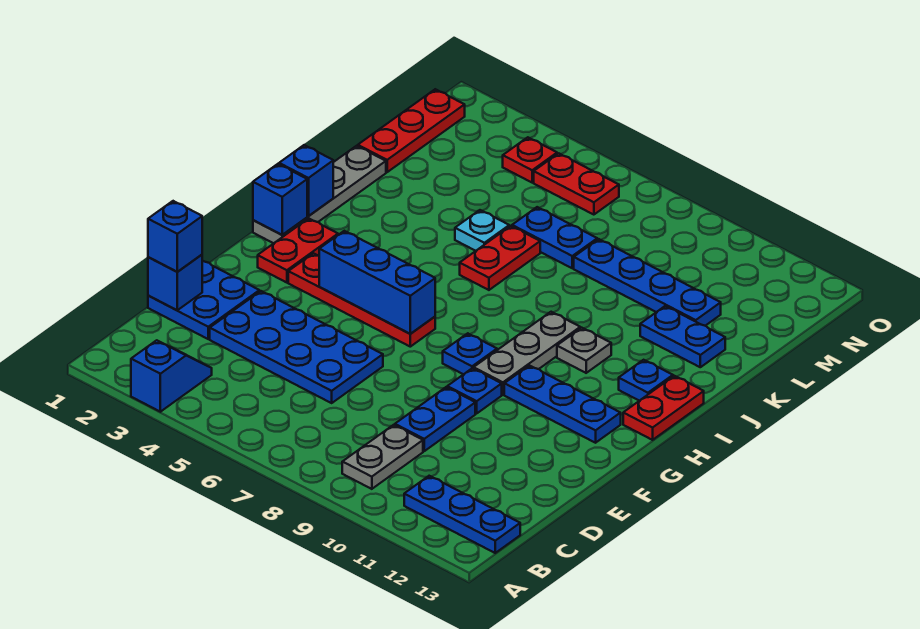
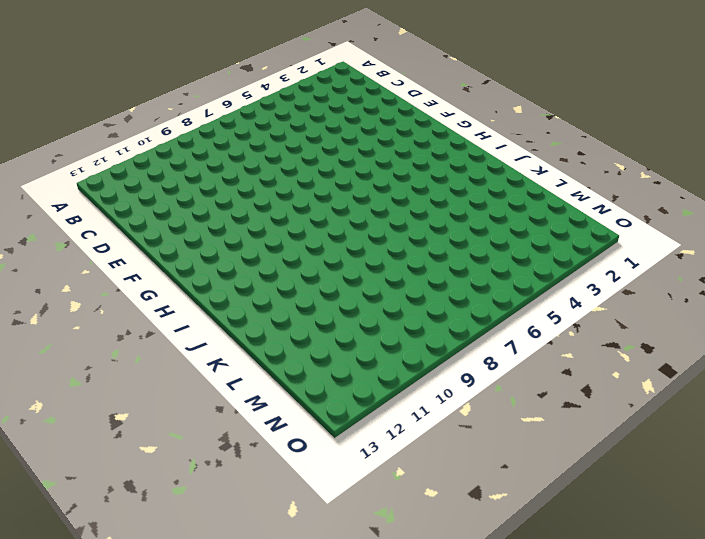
none -> blue 1x2 slope [131,340,212,412]
none -> grey 1x2 plate [342,425,423,489]
none -> blue 1x3 plate [404,476,520,553]

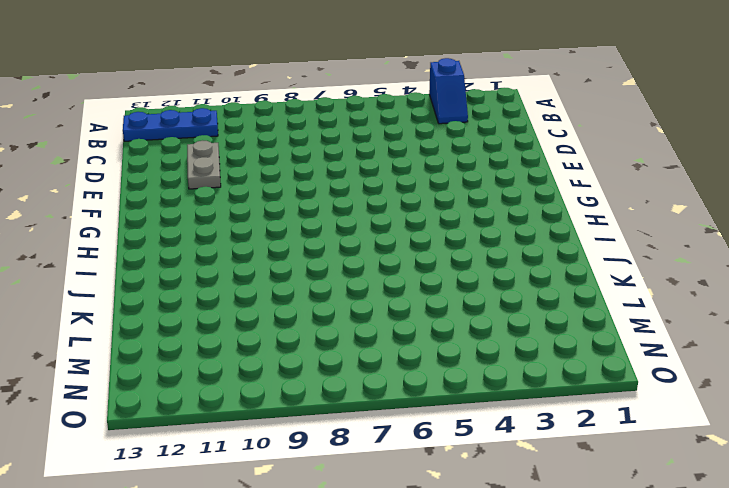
grey 1x2 plate [187,141,221,189] -> grey 1x2 plate moved to [342,425,423,489]
none -> blue 2x2 plate [148,261,259,339]
none -> blue 2x4 plate [210,291,383,403]
none -> blue 1x2 plate [395,387,475,451]

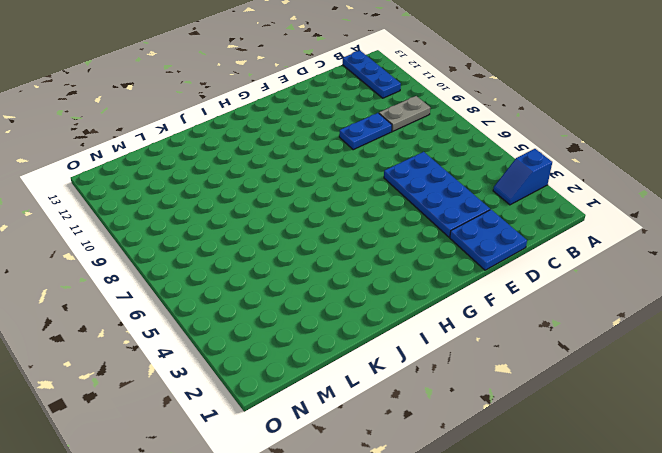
none -> blue 1x1 plate [447,368,502,413]
none -> red 1x2 plate [258,218,338,283]
none -> red 1x4 plate [288,253,435,347]

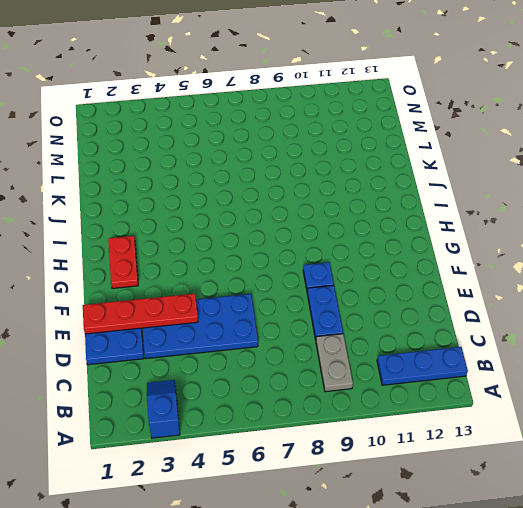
red 1x4 plate [83,294,198,334] -> red 1x4 plate moved to [288,253,435,347]
none -> blue 1x1 plate [443,333,497,374]
none -> grey 1x3 plate [474,312,580,395]
none -> blue 1x3 plate [504,365,621,443]

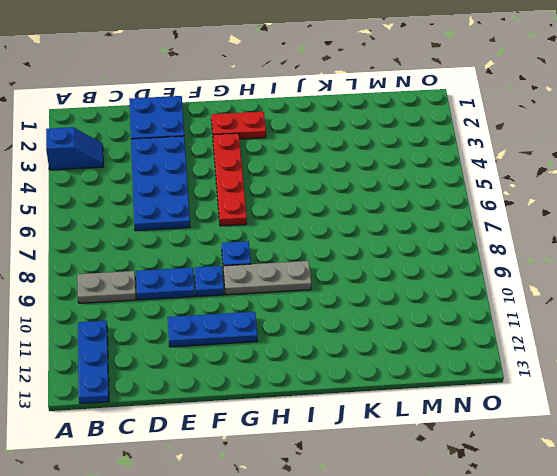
blue 1x3 plate [168,312,258,347] -> blue 1x3 plate turned to [504,365,621,443]
none -> grey 1x4 plate [253,146,386,243]
none -> red 1x2 plate [623,376,704,440]
none -> grey 1x1 plate [557,328,611,373]

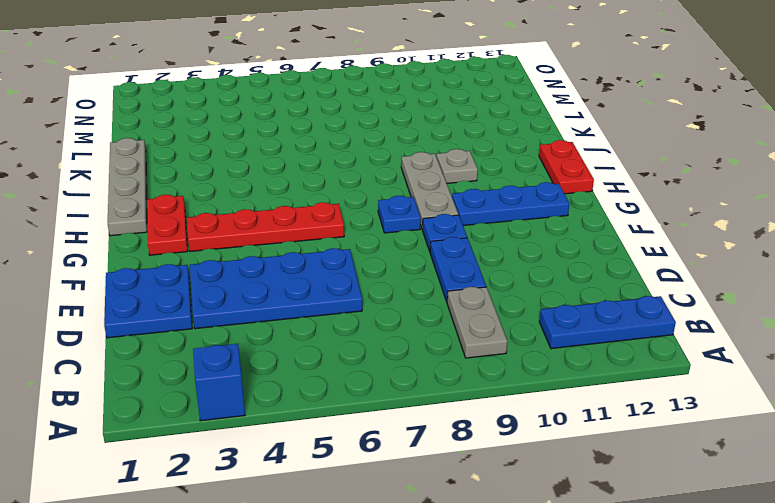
none -> blue 1x1 plate [619,360,673,401]
none -> red 1x2 plate [460,226,540,290]
none -> cyan 1x1 plate [455,210,509,251]

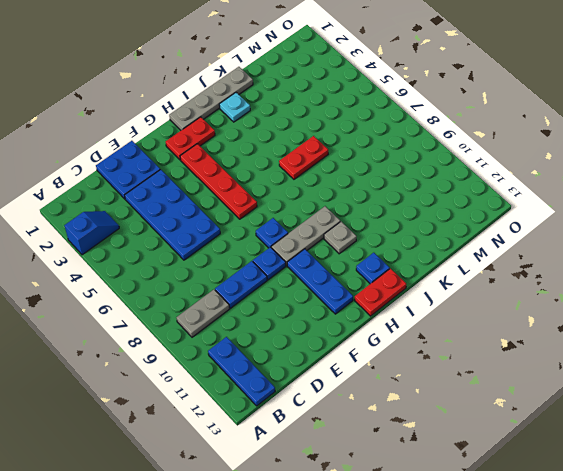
cyan 1x1 plate [219,93,250,122] -> cyan 1x1 plate moved to [455,210,509,251]
none -> blue 1x2 plate [640,306,725,367]
none -> red 1x3 plate [358,89,465,172]
none -> blue 1x2 plate [512,207,597,268]

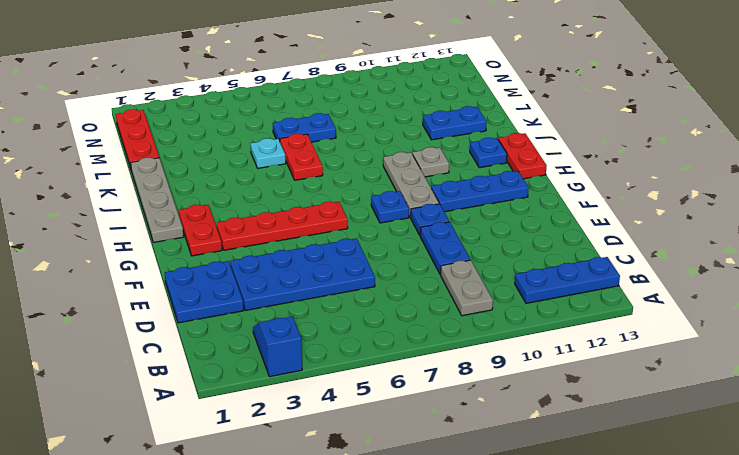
none -> blue 1x4 plate [574,239,721,326]
none -> red 1x1 plate [503,137,557,182]
none -> red 1x2 plate [534,153,619,215]

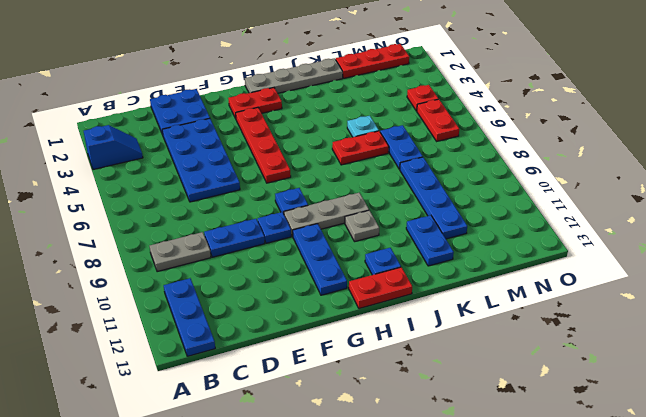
none -> blue 1x1 brick [148,255,202,310]
none -> blue 1x3 brick [319,231,435,334]
none -> blue 1x1 brick [253,164,307,235]

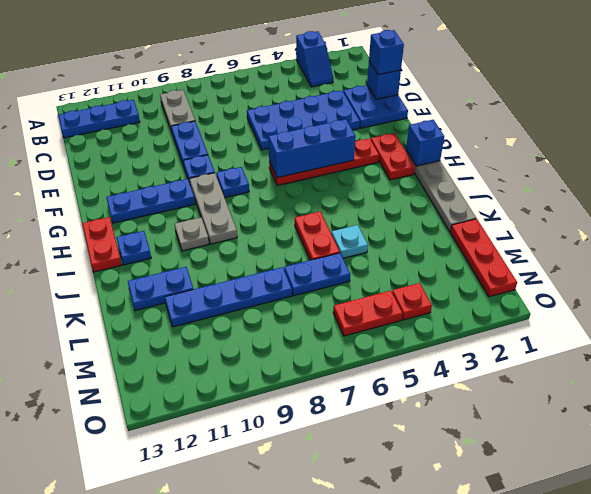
none -> blue 1x1 brick [279,145,333,216]

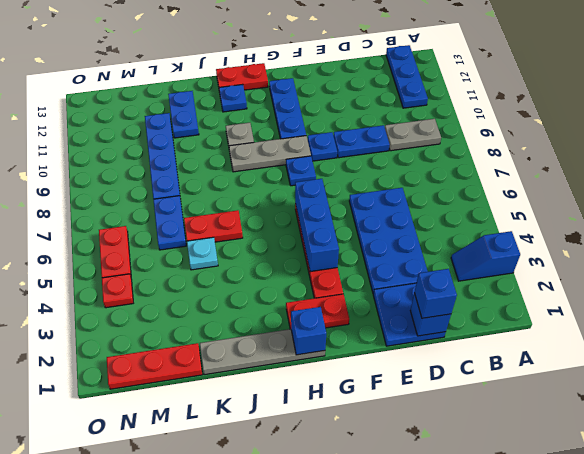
none -> blue 1x1 brick [279,145,333,216]

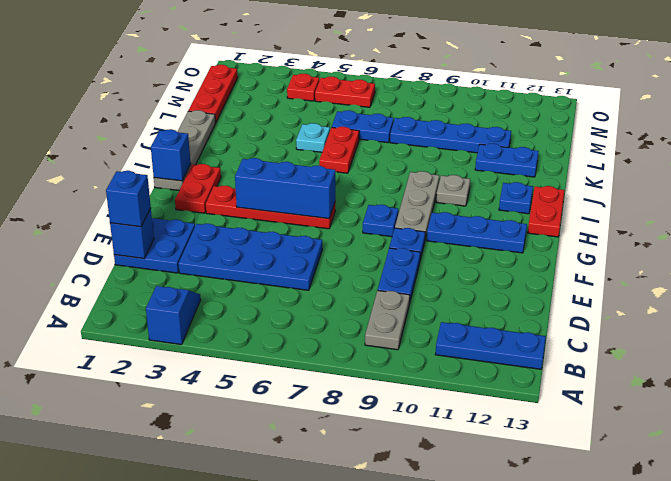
none -> blue 1x1 brick [279,145,333,216]

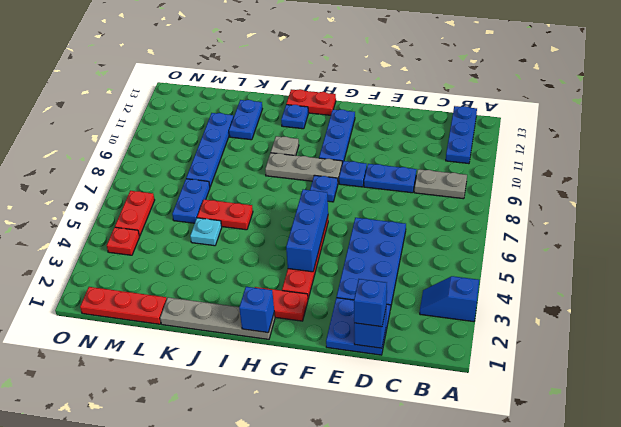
none -> blue 1x1 brick [279,145,333,216]

